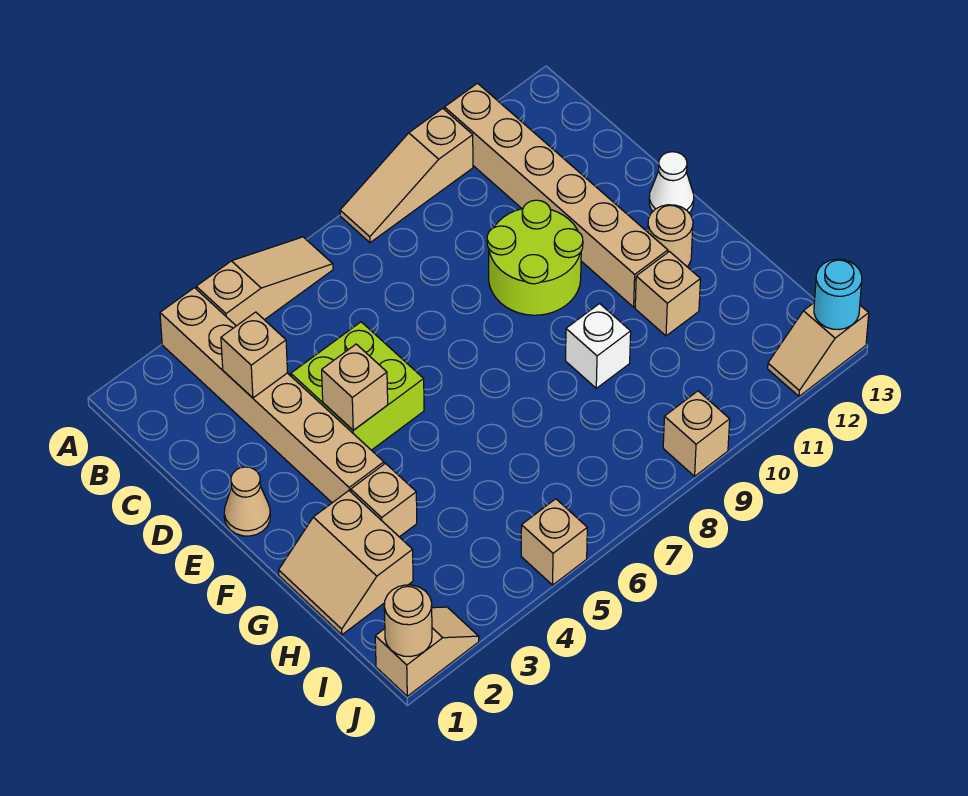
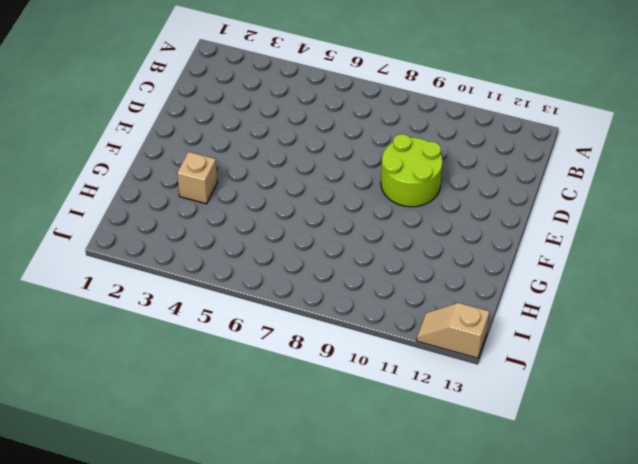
none -> tan 1x6 brick [160,288,384,503]
none -> tan 1x3 slope [196,237,333,326]
none -> tan 1x3 slope [340,108,473,243]

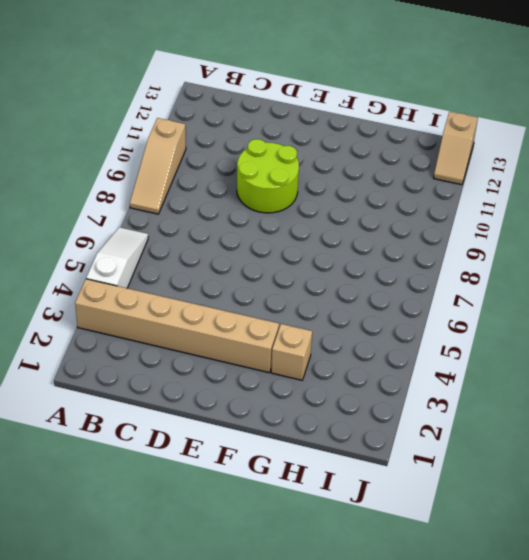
white 1x3 slope [86,227,148,288] -> tan 1x3 slope [196,237,333,326]
none -> tan 1x6 brick [445,83,668,307]
none -> lime 2x2 brick [291,322,424,450]
none -> tan 1x1 cone [224,467,270,536]

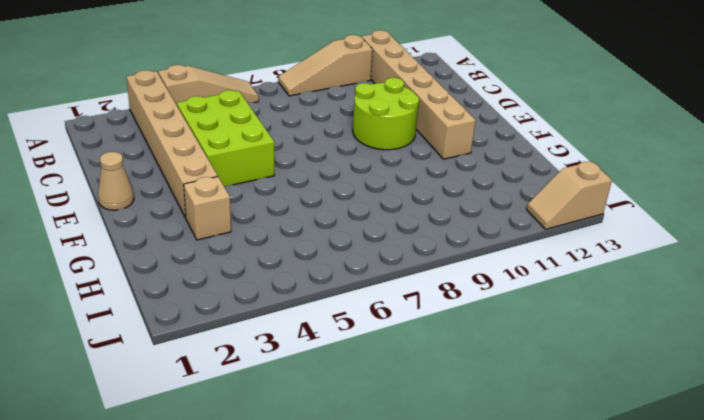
lime 2x3 brick [177,90,274,187] -> lime 2x2 brick [291,322,424,450]
none -> white 1x1 cone [649,152,694,213]
none -> tan 1x1 round brick [648,205,693,266]
none -> tan 2x2 slope [279,491,413,635]

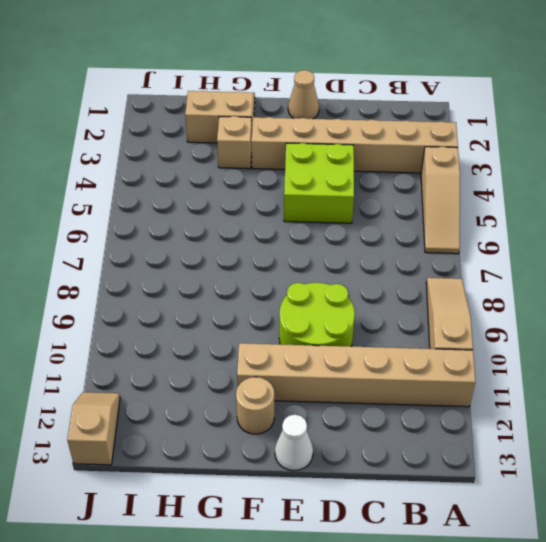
none -> white 1x1 brick [566,304,631,388]
none -> tan 1x1 brick [635,251,700,336]
none -> tan 1x2 slope [375,607,479,696]

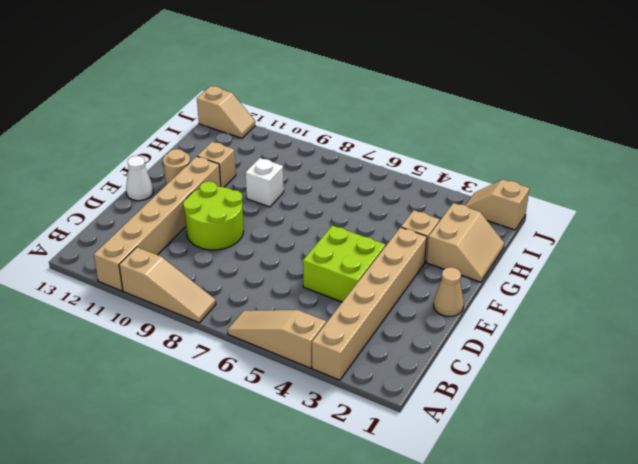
none -> tan 1x1 brick [521,499,587,585]
none -> tan 1x1 brick [663,391,730,476]
none -> tan 1x1 brick [221,312,288,398]

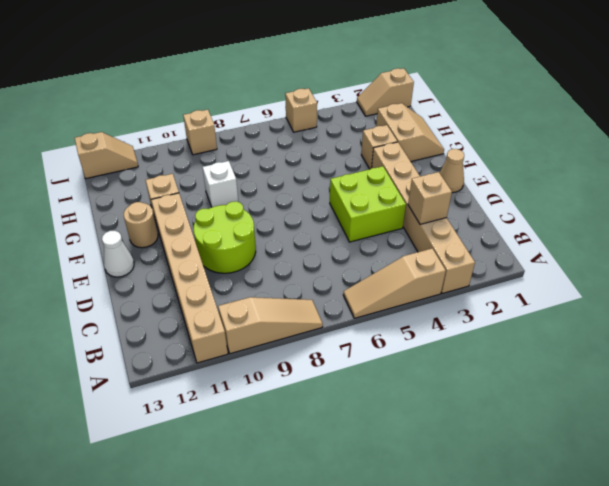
none -> tan 1x1 brick [322,344,388,430]
none -> tan 1x1 round brick [384,585,432,657]
none -> cyan 1x1 round brick [814,259,862,329]

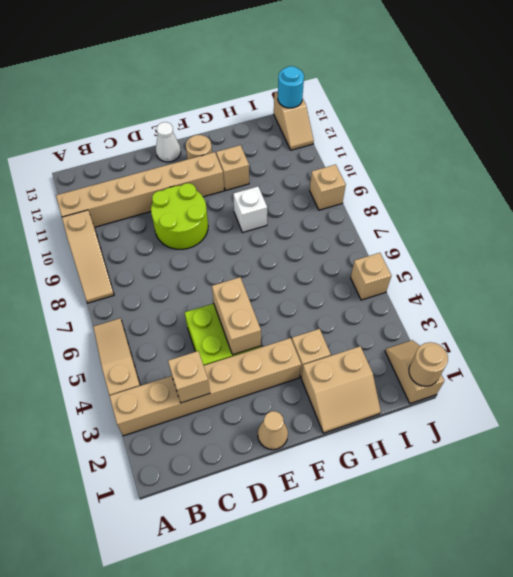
tan 1x2 brick [212,277,261,355] -> tan 1x1 brick [322,344,388,430]

